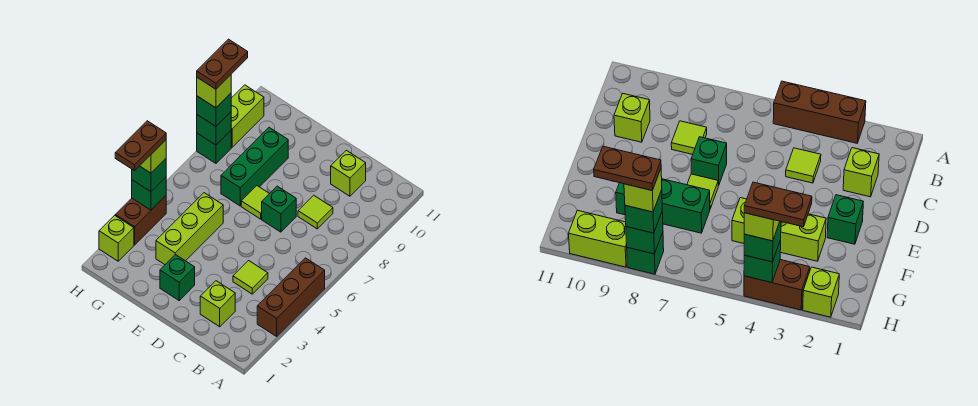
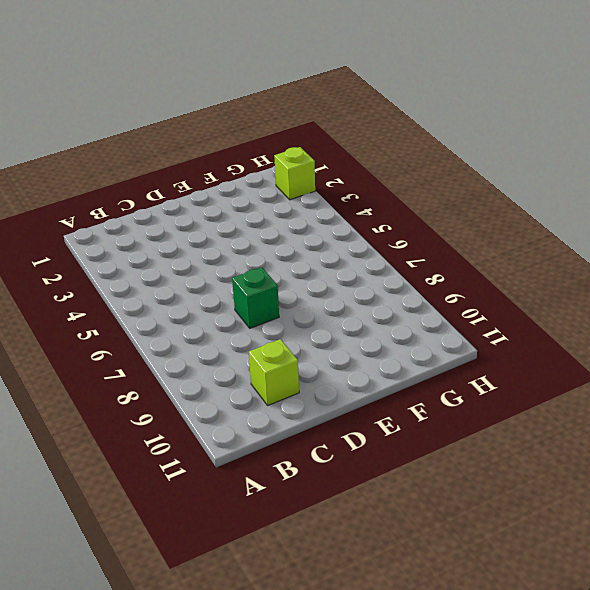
none -> brown 1x3 brick [257,258,325,336]
none -> lime 1x1 brick [200,281,235,327]
none -> lime 1x1 tile [233,261,268,294]

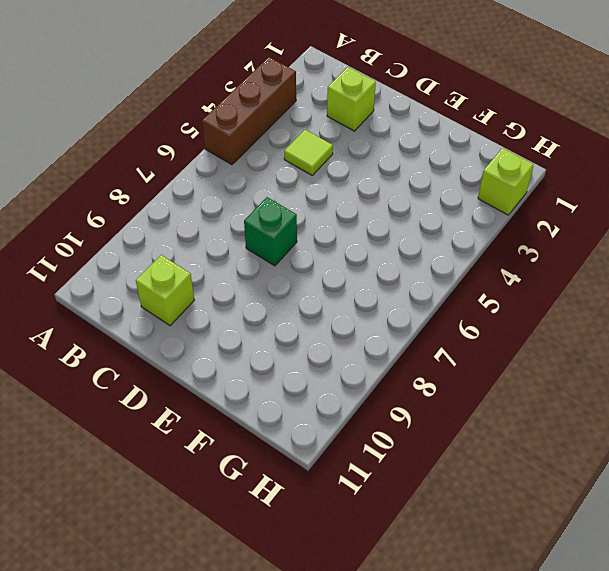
none -> lime 1x1 tile [298,195,333,229]
none -> green 1x1 brick [160,254,195,300]
none -> lime 1x1 tile [241,186,269,219]

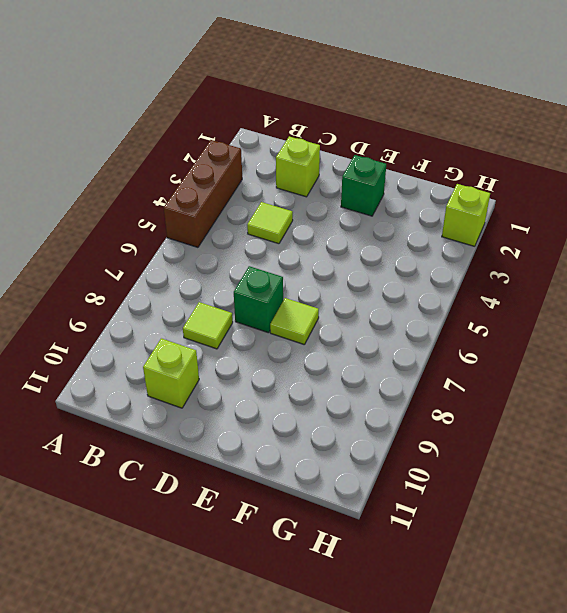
none -> lime 1x3 brick [156,193,223,265]
none -> green 1x3 brick [221,128,288,206]
none -> brown 1x2 brick [115,196,166,245]

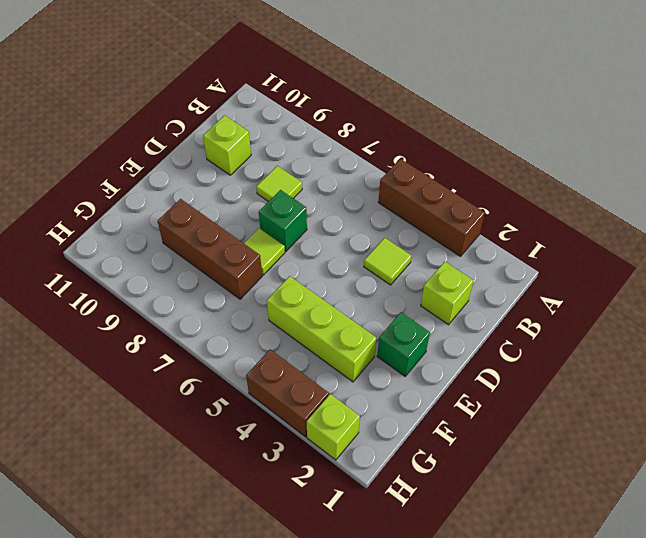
brown 1x3 brick [157,199,262,299] -> green 1x3 brick [221,128,288,206]
none -> green 1x1 brick [197,131,231,163]
none -> lime 1x2 brick [231,85,264,147]
none -> green 1x1 brick [132,177,166,210]

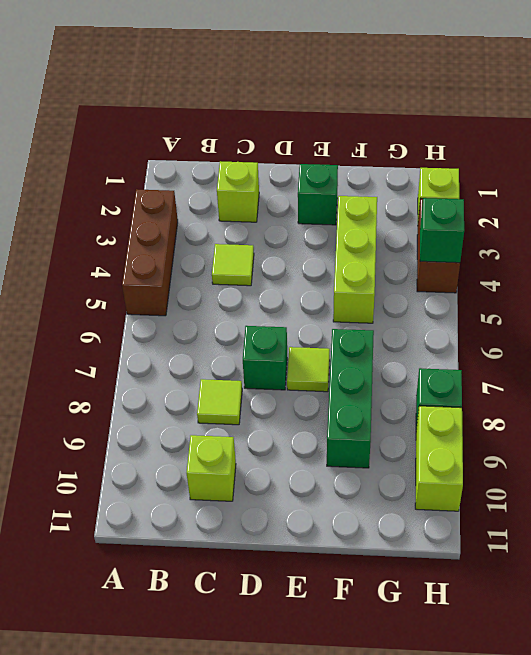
none -> green 1x1 brick [197,112,231,145]
none -> green 1x1 brick [132,159,166,192]
none -> green 1x1 brick [197,93,231,126]

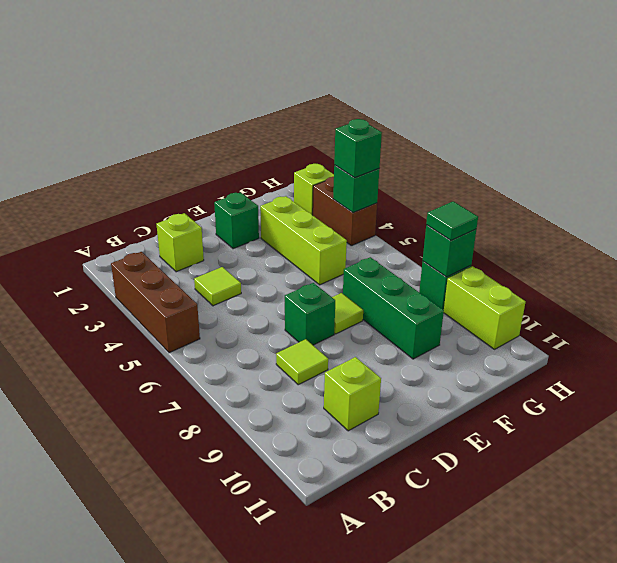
green 1x1 tile [426,201,478,240] -> green 1x1 brick [197,93,231,126]
none -> lime 1x1 brick [140,140,166,173]
none -> lime 1x1 brick [197,75,231,108]
none -> brown 1x2 plate [115,121,166,171]

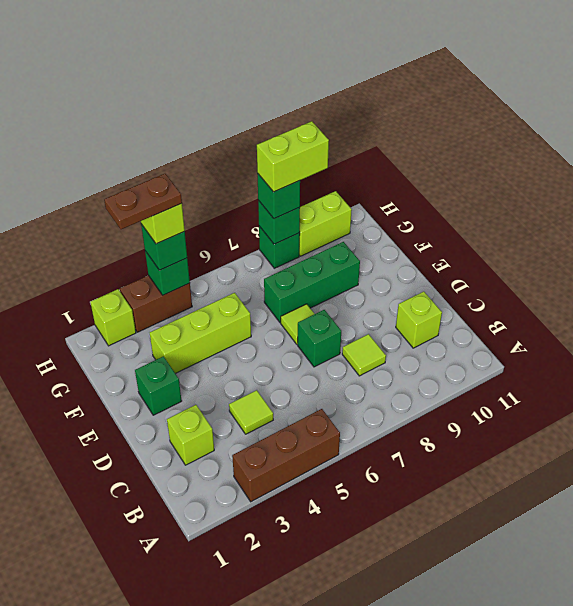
lime 1x2 brick [257,121,329,192] -> lime 1x1 brick [197,75,231,108]
none -> brown 1x2 plate [197,39,248,89]

